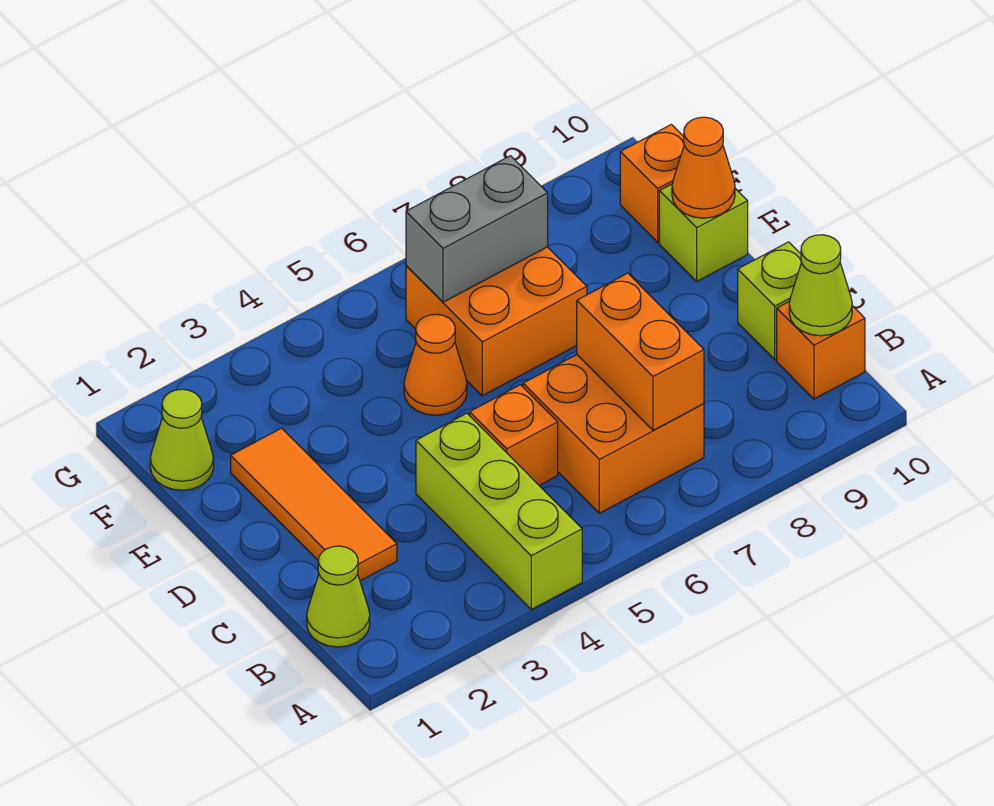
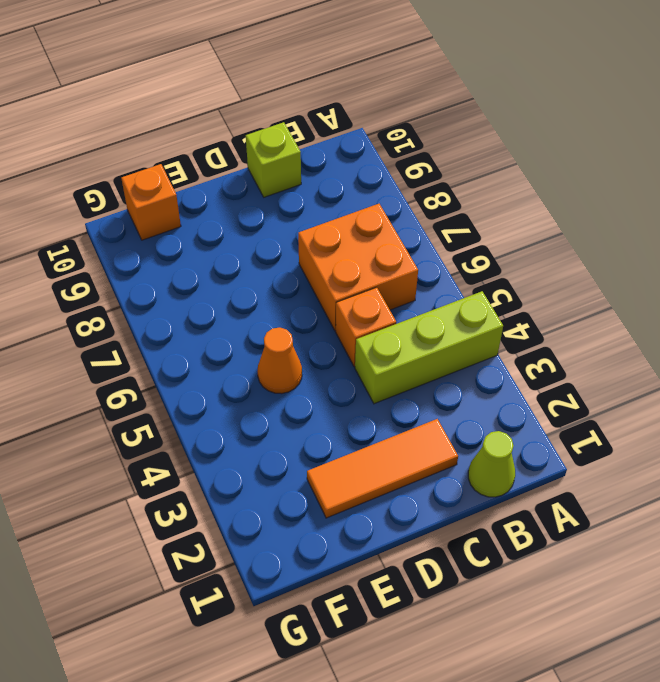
none -> orange 1x1 brick [777,301,865,399]
none -> orange 2x2 brick [406,247,587,396]
none -> lime 1x1 brick [659,184,748,281]

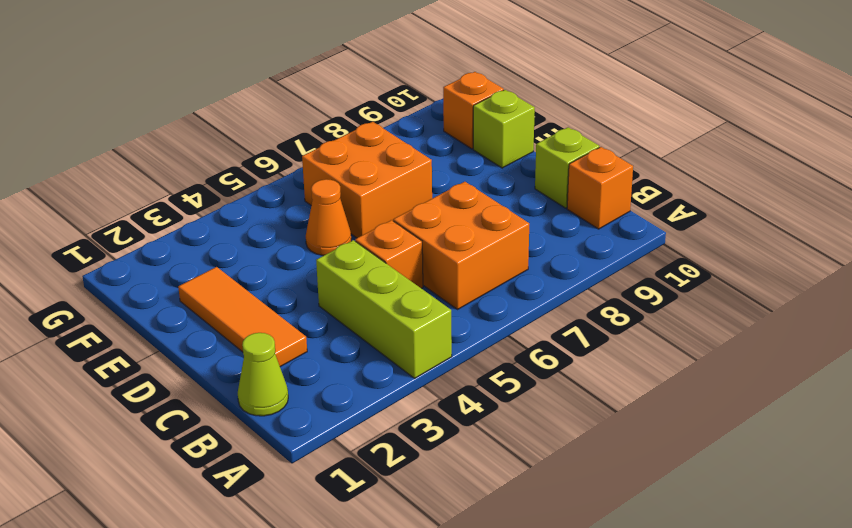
none -> lime 1x1 cone [150,389,214,490]
none -> orange 1x2 brick [577,273,704,430]
none -> lime 1x1 cone [789,235,852,336]

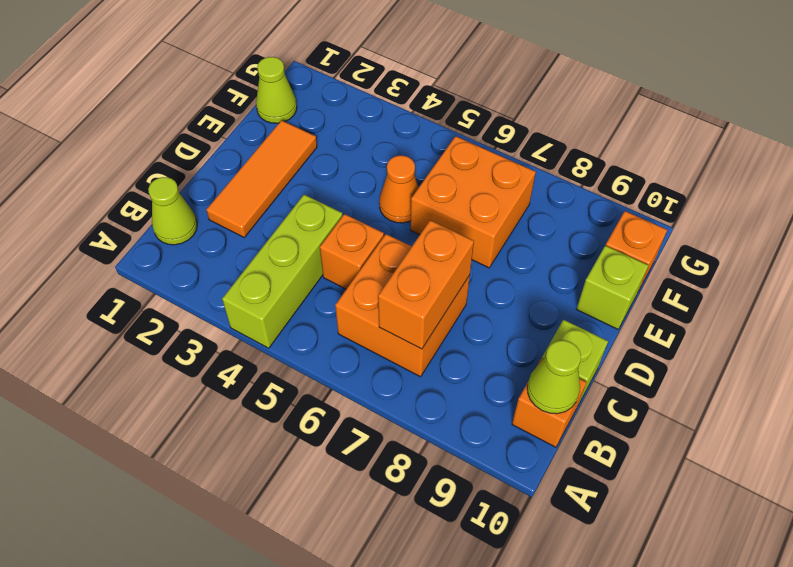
none -> orange 1x1 cone [672,117,735,218]
none -> grey 1x2 brick [406,156,548,302]

